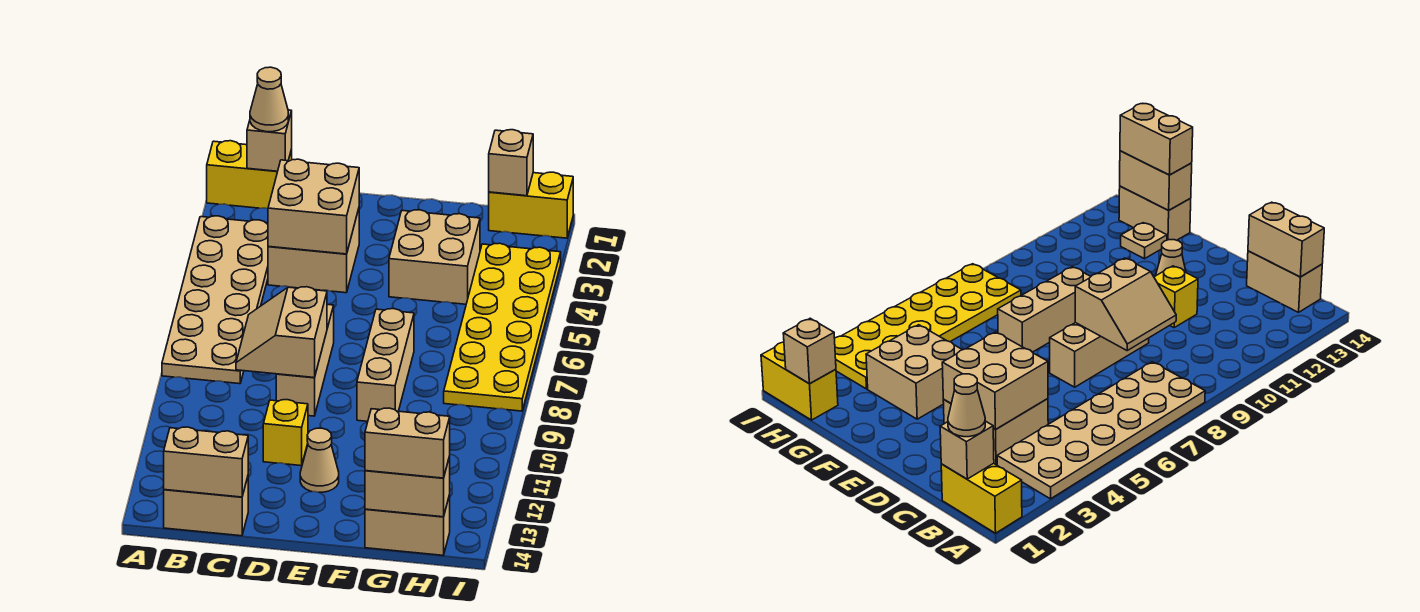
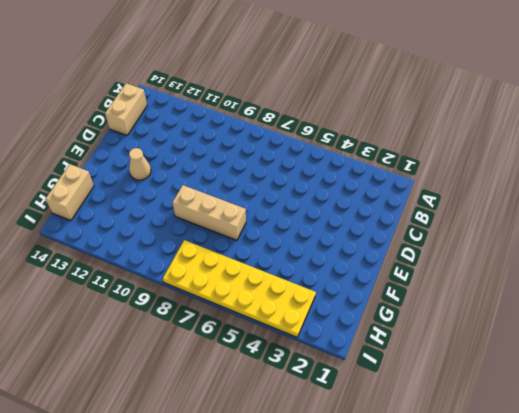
none -> yellow 1x2 brick [207,141,292,209]
none -> tan 2x6 plate [162,216,268,384]
none -> tan 2x2 brick [268,209,359,293]

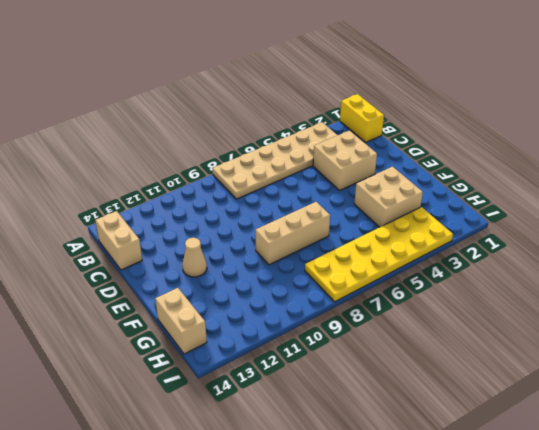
none -> tan 1x3 brick [276,304,334,416]
none -> yellow 1x1 brick [263,400,308,466]
none -> tan 1x1 plate [1121,223,1167,259]

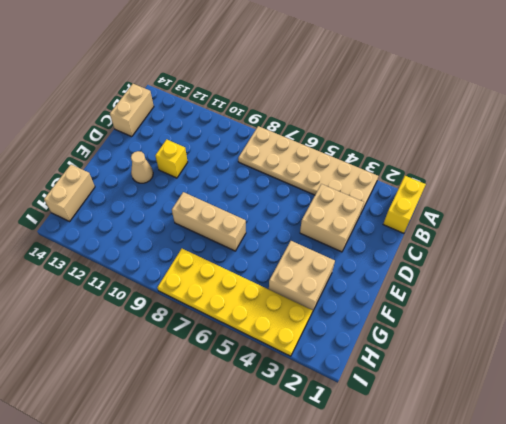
none -> tan 1x3 brick [276,304,334,416]
none -> tan 1x1 plate [1121,223,1167,259]
none -> yellow 1x2 brick [489,172,573,238]

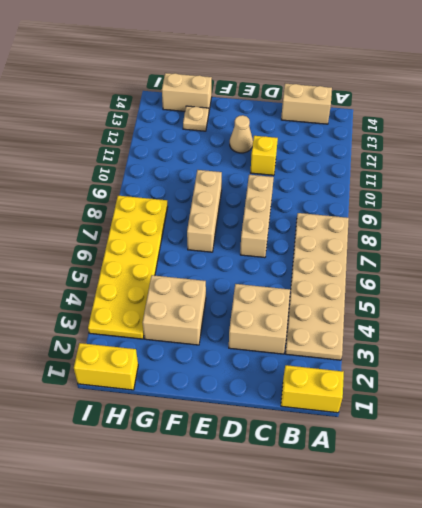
none -> tan 1x1 brick [247,110,292,171]
none -> tan 1x2 brick [164,427,248,497]
none -> tan 2x2 brick [268,159,359,254]

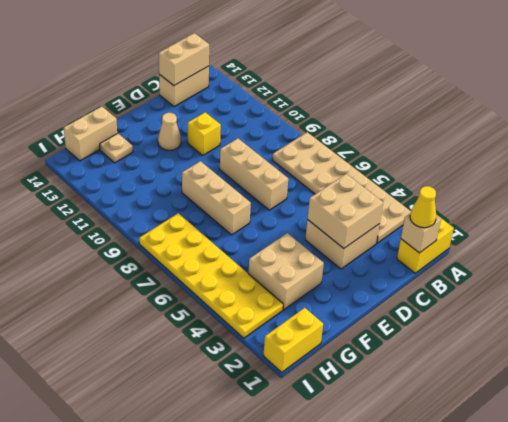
yellow 1x1 cone [410,186,436,228] -> tan 1x1 cone [250,67,288,132]
none -> tan 2x2 slope [236,287,327,378]
none -> tan 1x2 brick [365,456,450,517]
none -> tan 1x1 brick [489,130,533,196]

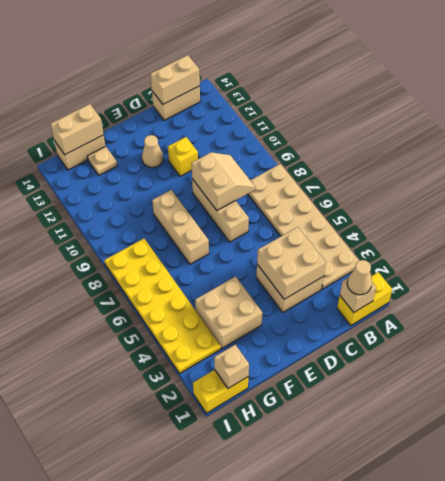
none -> tan 1x2 brick [365,408,450,478]

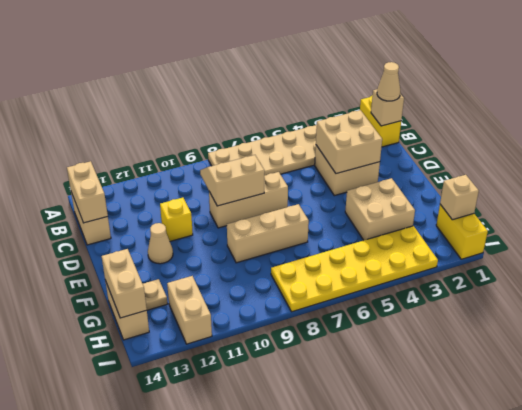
tan 1x2 brick [167,276,212,344] -> tan 1x2 brick moved to [365,408,450,478]

